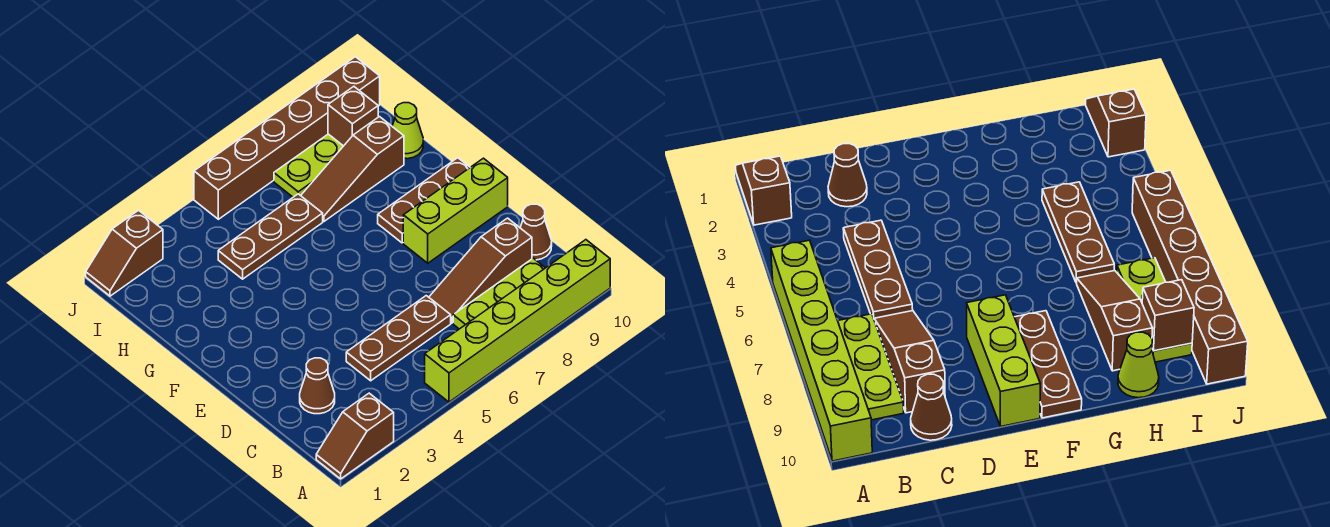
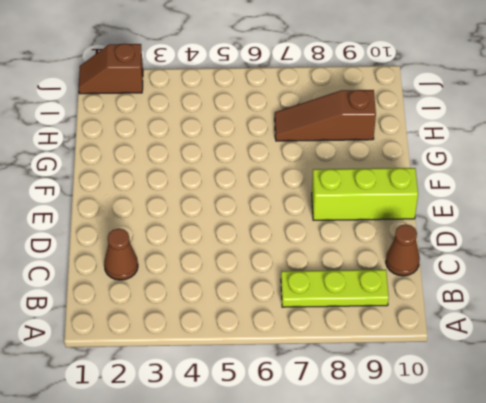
none -> brown 1x2 slope [316,393,394,479]
none -> lime 1x6 brick [425,240,610,402]
none -> brown 1x3 plate [346,296,451,381]

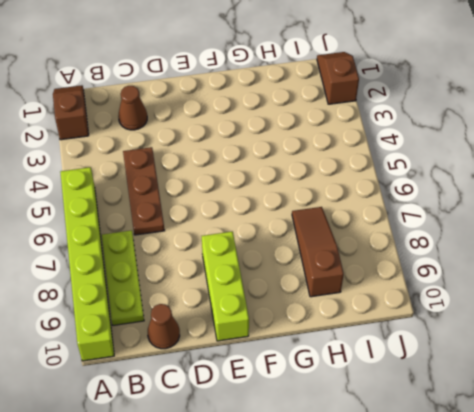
none -> brown 1x3 slope [429,218,532,323]
none -> brown 1x3 plate [378,158,470,243]
none -> brown 1x3 plate [218,194,323,279]

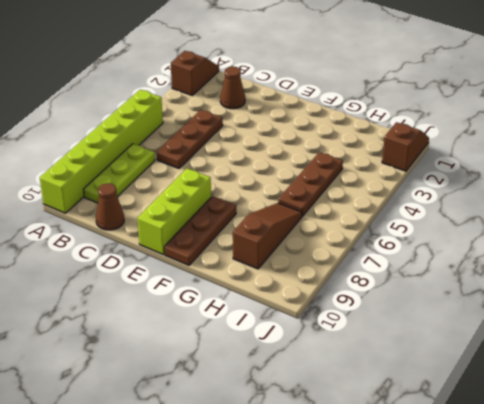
none -> brown 1x3 slope [429,218,532,323]
none -> lime 1x1 cone [392,103,423,159]
none -> lime 1x3 plate [274,134,343,197]

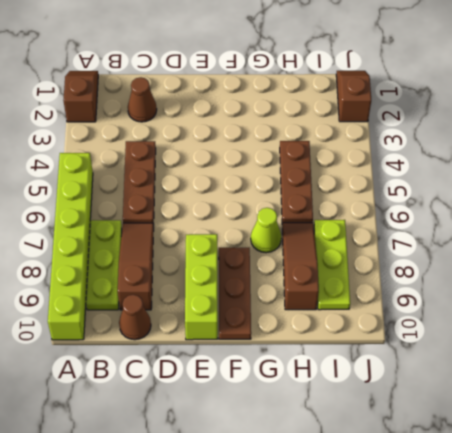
lime 1x1 cone [251,208,281,253] -> lime 1x1 cone moved to [392,103,423,159]
none -> brown 1x6 brick [194,57,380,219]
none -> brown 1x1 brick [328,86,378,146]

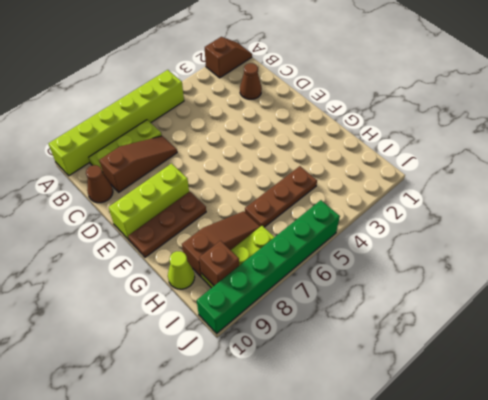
green 1x6 brick [197,200,340,333] -> brown 1x6 brick [194,57,380,219]
none -> brown 1x3 plate [346,296,451,381]
none -> brown 1x2 slope [86,210,163,296]

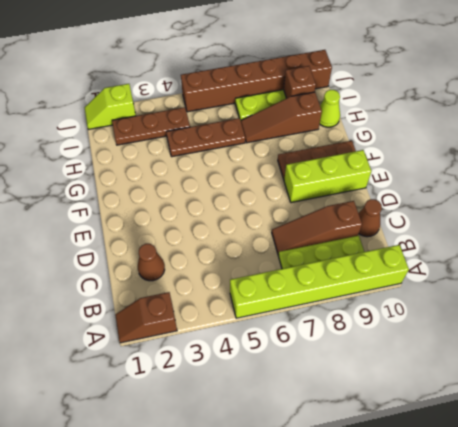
brown 1x3 plate [112,107,190,145] -> brown 1x3 plate moved to [346,296,451,381]
lime 1x2 slope [85,84,136,129] -> brown 1x2 slope [86,210,163,296]

